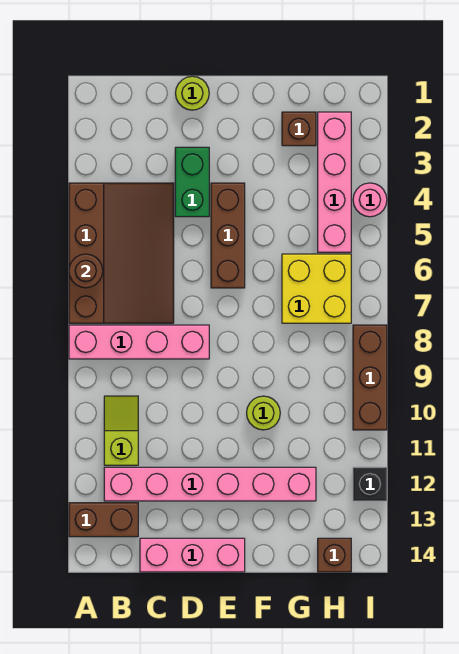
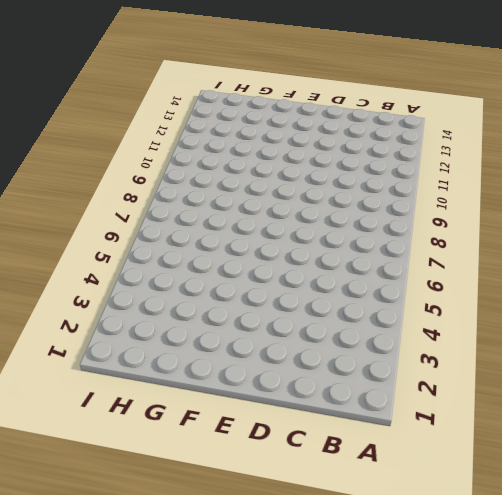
none -> brown 3x4 slope [69,183,174,323]
none -> pink 1x4 brick [69,325,209,359]
none -> brown 1x2 brick [69,503,138,537]

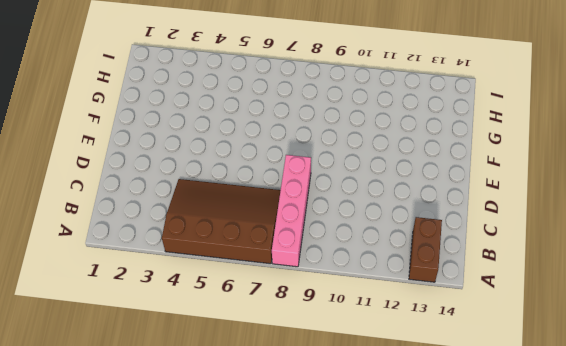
none -> lime 1x2 slope [104,396,138,465]
none -> pink 1x6 brick [104,467,316,501]
none -> pink 1x3 brick [140,538,245,572]

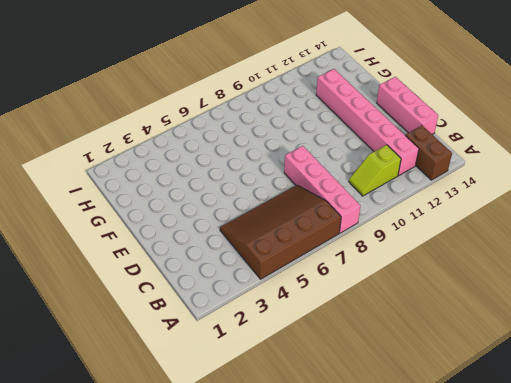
none -> lime 1x1 round brick [175,76,209,110]
none -> green 1x2 brick [175,147,209,217]
none -> brown 1x3 brick [211,183,245,288]

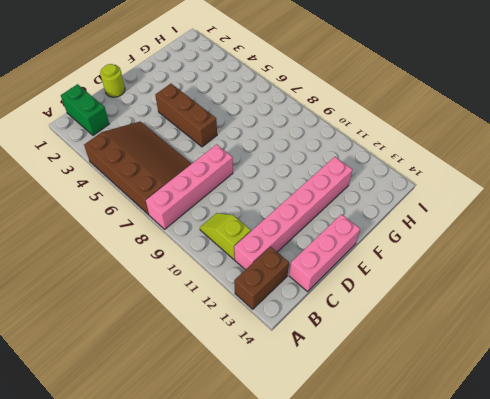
green 1x2 brick [61,84,109,135] -> green 1x2 brick moved to [175,147,209,217]
none -> lime 1x1 round brick [247,396,280,430]
none -> brown 1x1 brick [282,112,316,146]
none -> yellow 2x2 brick [282,254,351,323]

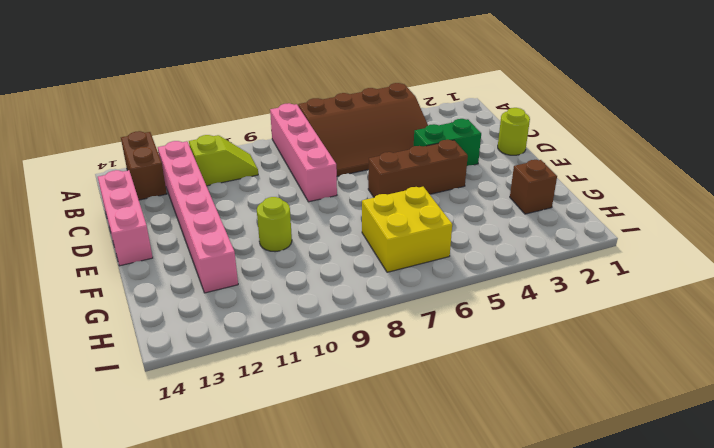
none -> pink 1x4 brick [318,112,351,252]
none -> brown 1x1 brick [318,538,351,572]
none -> pink 1x1 round brick [353,183,387,217]

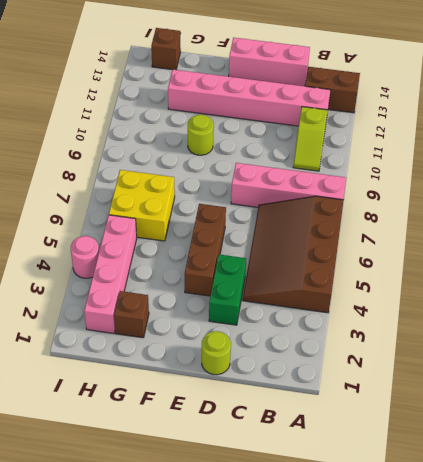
none -> brown 1x3 brick [353,325,387,430]
none -> black 1x1 brick [353,467,387,501]
none -> brown 1x1 round brick [69,254,103,288]

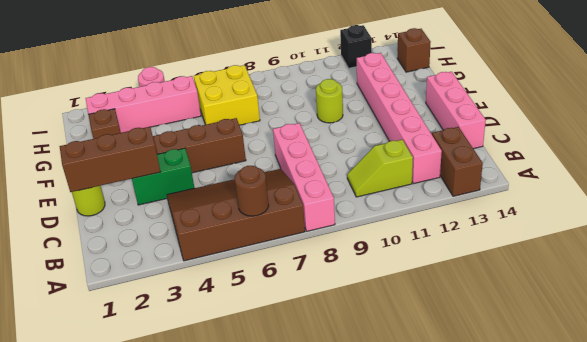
brown 1x3 brick [60,127,160,192] -> brown 1x3 brick moved to [353,325,387,430]

